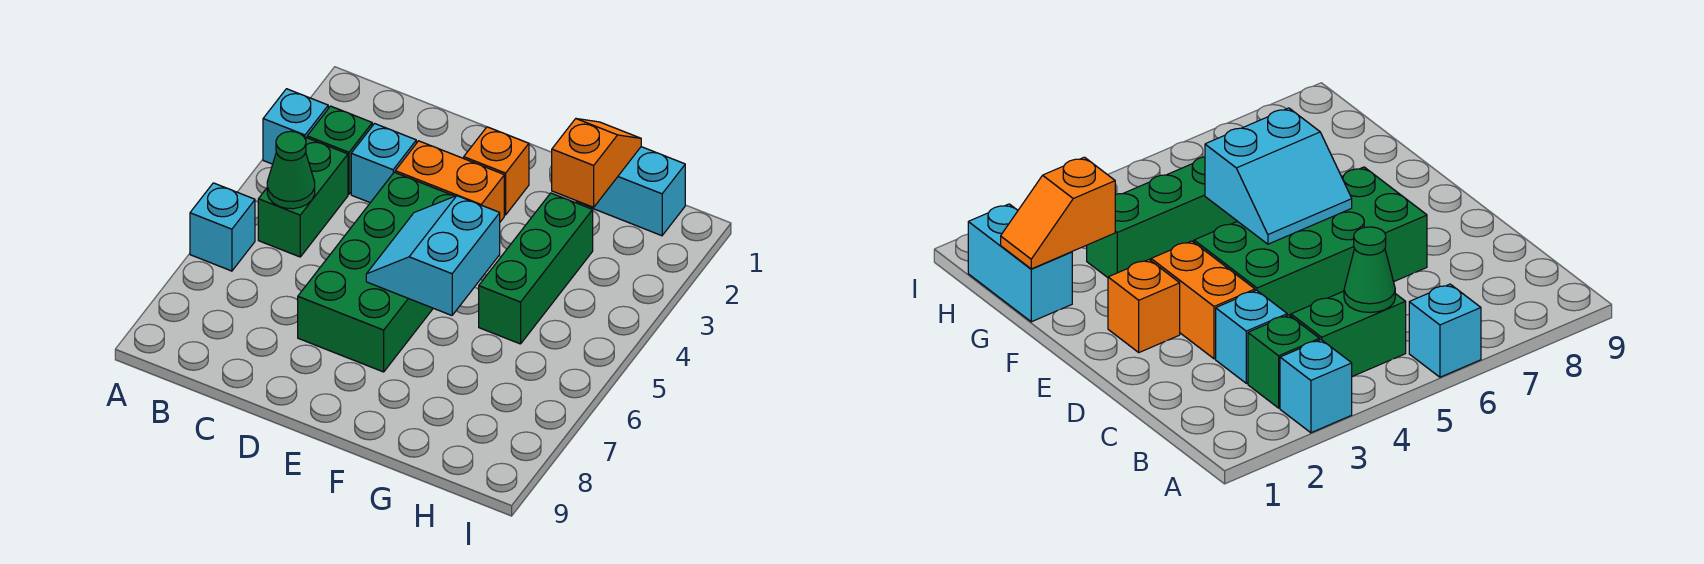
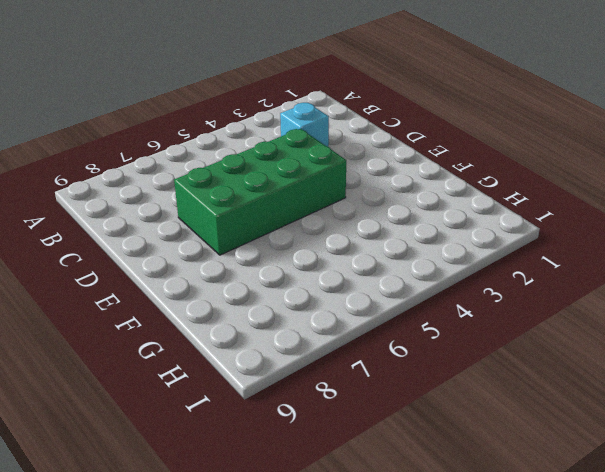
none -> cyan 1x1 brick [263,89,328,164]
none -> cyan 1x1 brick [190,183,255,271]
none -> green 1x1 brick [307,106,372,194]

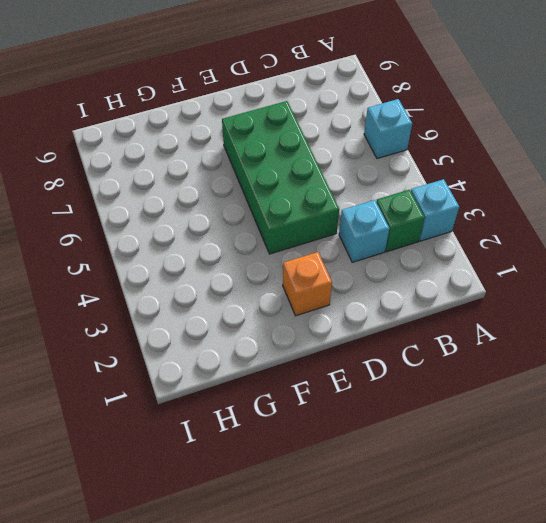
none -> green 1x2 brick [258,138,348,257]
none -> orange 1x2 brick [395,141,504,222]
none -> cyan 1x2 brick [576,147,685,236]

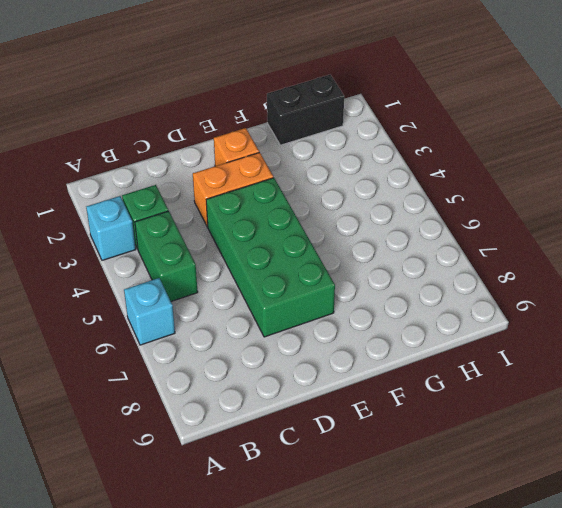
black 1x2 brick [267,75,344,145] -> cyan 1x2 brick [576,147,685,236]
none -> cyan 1x1 brick [351,124,416,203]
none -> green 1x3 brick [479,193,593,344]
none -> green 1x1 cone [267,131,315,209]

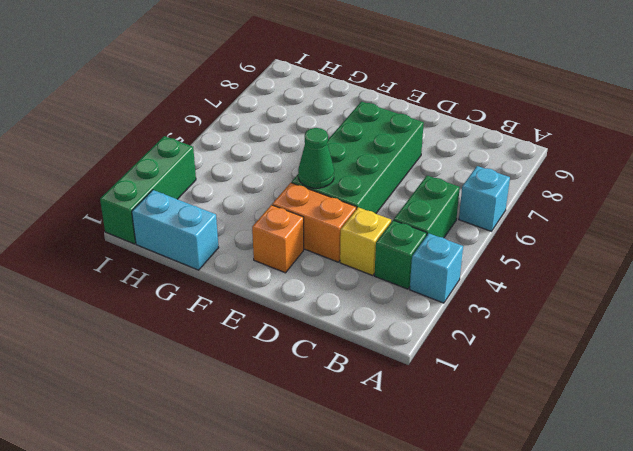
yellow 1x1 brick [340,207,391,275] -> cyan 1x1 brick [351,124,416,203]
green 1x1 cone [298,128,334,188] -> green 1x1 cone moved to [267,131,315,209]
green 1x3 brick [100,136,196,244] -> green 1x3 brick moved to [479,193,593,344]
none -> cyan 2x2 slope [366,196,500,315]
none -> orange 1x2 slope [552,119,641,207]

